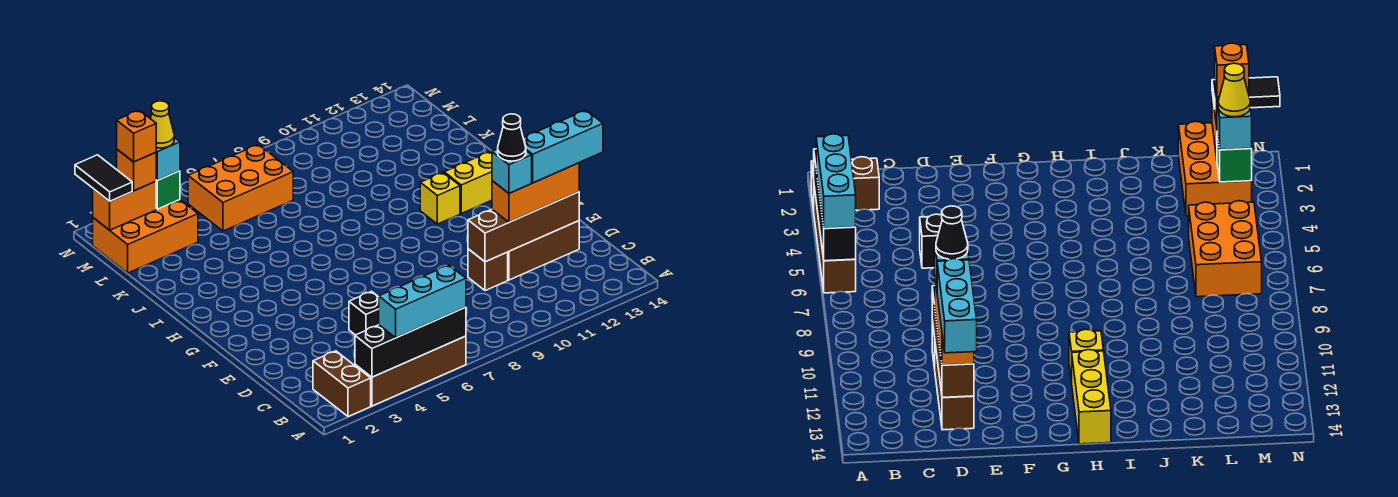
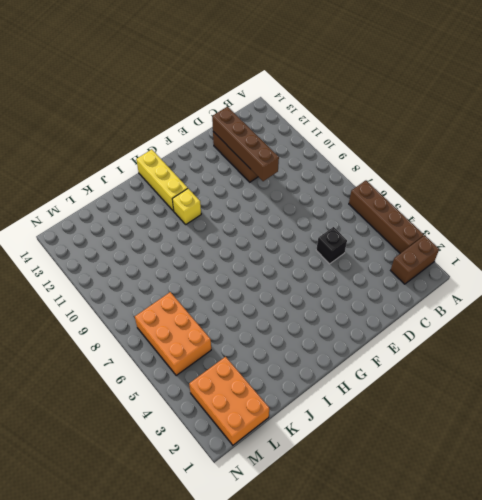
none -> brown 1x1 brick [468,249,508,291]
none -> black 1x4 brick [355,307,466,377]
none -> orange 1x2 brick [93,181,156,230]

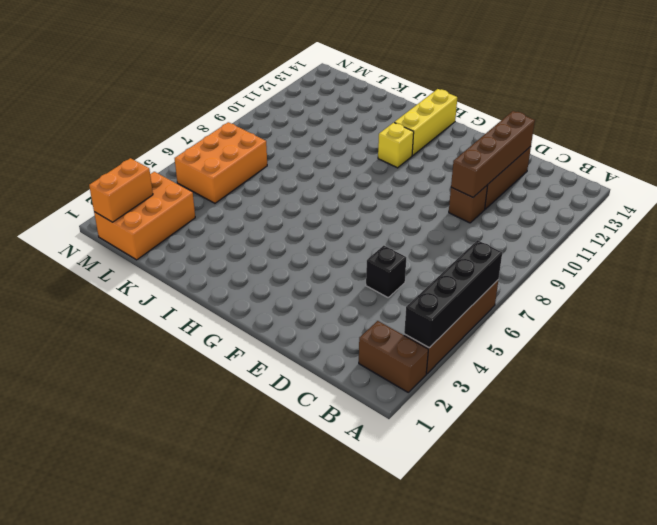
none -> green 1x1 brick [156,171,180,209]
none -> cyan 1x3 brick [379,265,466,338]
none -> orange 1x3 brick [492,163,579,222]

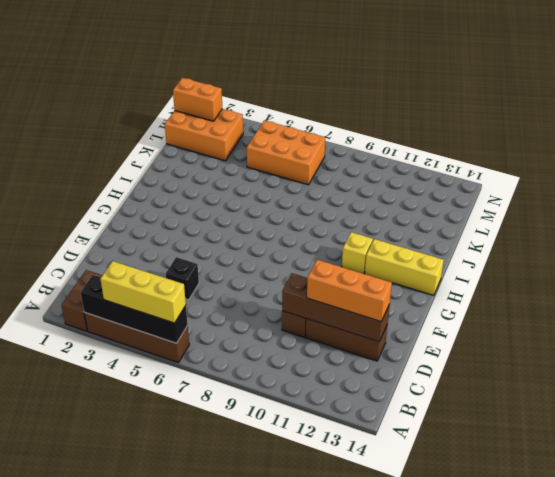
yellow 1x3 brick [100,261,186,323] -> cyan 1x3 brick [379,265,466,338]
none -> green 1x1 brick [156,171,180,209]
none -> black 1x2 tile [75,155,132,201]
none -> orange 1x1 brick [117,149,156,191]

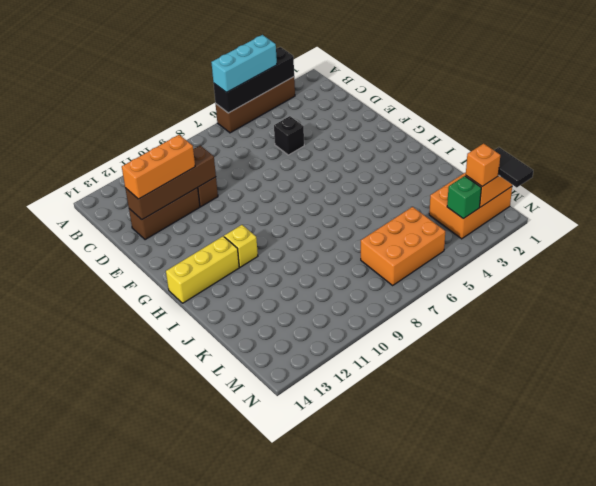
none -> brown 1x2 brick [313,351,371,417]
none -> cyan 1x1 brick [156,137,180,180]
none -> cyan 1x1 brick [492,149,532,193]

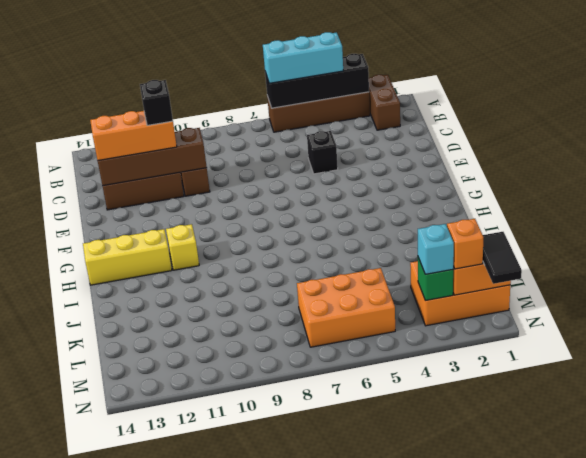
black 1x1 brick [140,80,173,126] -> cyan 1x1 brick [492,149,532,193]
none -> cyan 1x3 brick [523,110,603,183]
none -> orange 1x1 brick [117,110,156,162]
none -> yellow 1x1 cone [150,101,174,148]

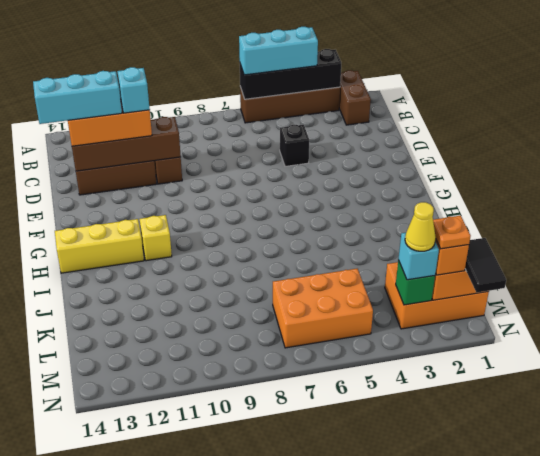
orange 1x1 plate [433,216,470,249] -> orange 1x1 brick [117,110,156,162]
none -> black 1x1 cone [498,114,526,161]

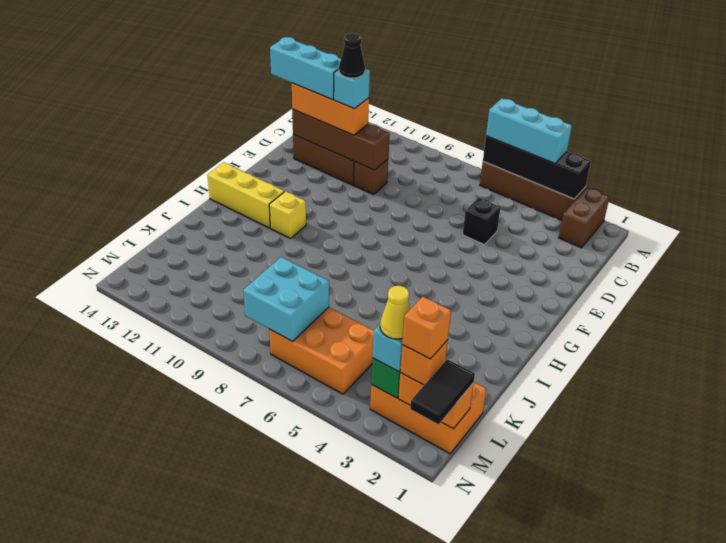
cyan 2x2 brick [243,257,329,342] -> none

